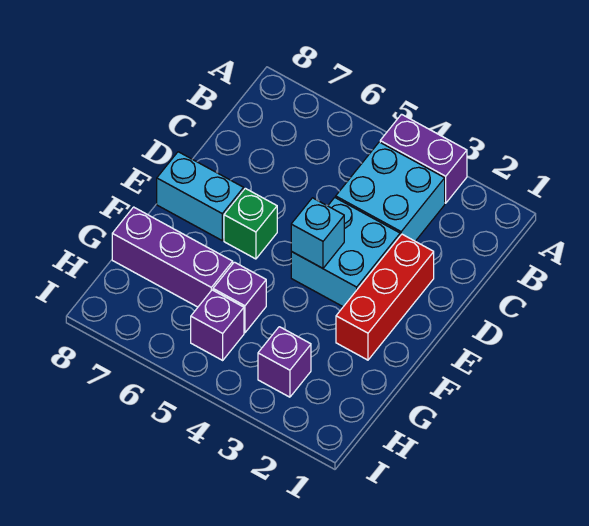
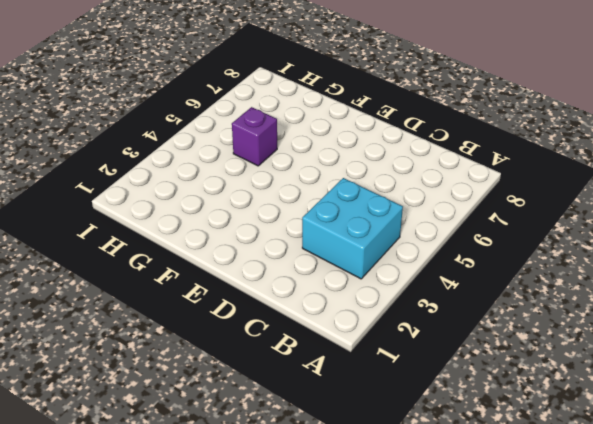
none -> purple 1x2 brick [380,114,467,203]
none -> red 1x3 brick [336,234,434,360]

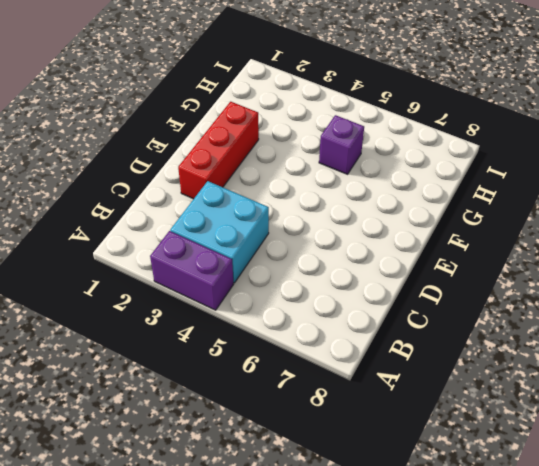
none -> cyan 2x2 brick [291,198,400,307]
none -> green 1x1 brick [224,188,277,259]

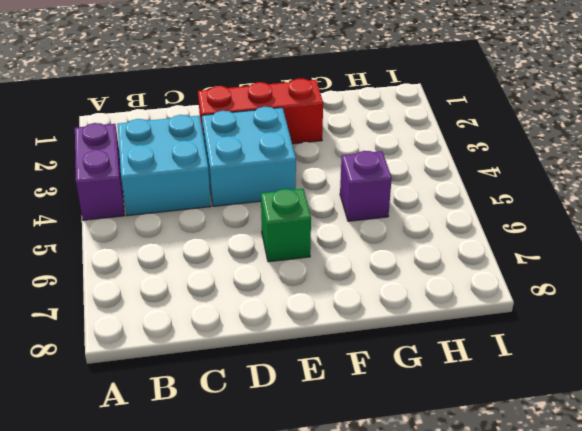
none -> cyan 1x2 brick [157,152,244,240]
none -> purple 1x3 brick [112,207,233,307]

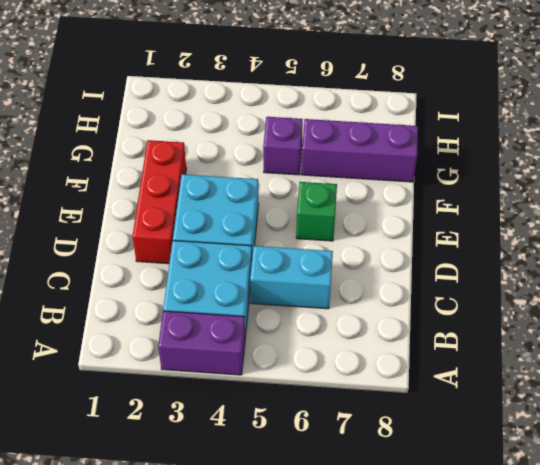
cyan 1x2 brick [250,246,333,309] -> cyan 1x2 brick moved to [157,152,244,240]
none -> purple 1x1 brick [258,327,311,397]
none -> purple 1x1 brick [191,290,244,360]

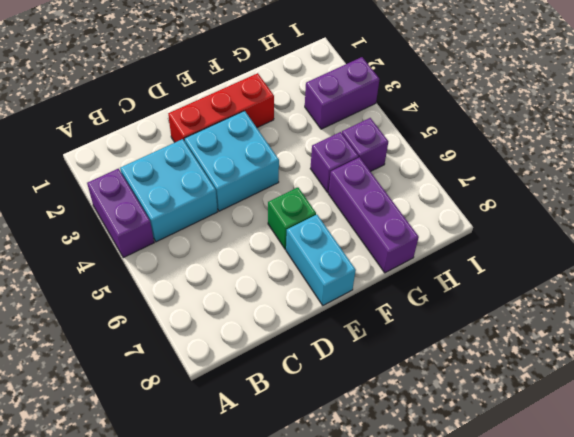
purple 1x2 brick [305,57,380,129] -> purple 1x1 brick [258,327,311,397]
none -> cyan 1x1 brick [291,198,344,268]

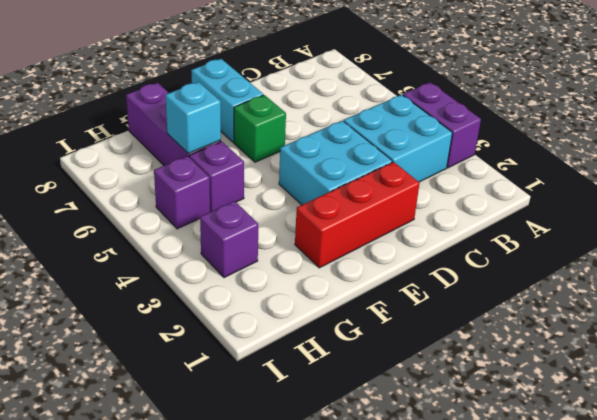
cyan 1x1 brick [165,82,221,153] -> cyan 1x1 brick moved to [291,198,344,268]

